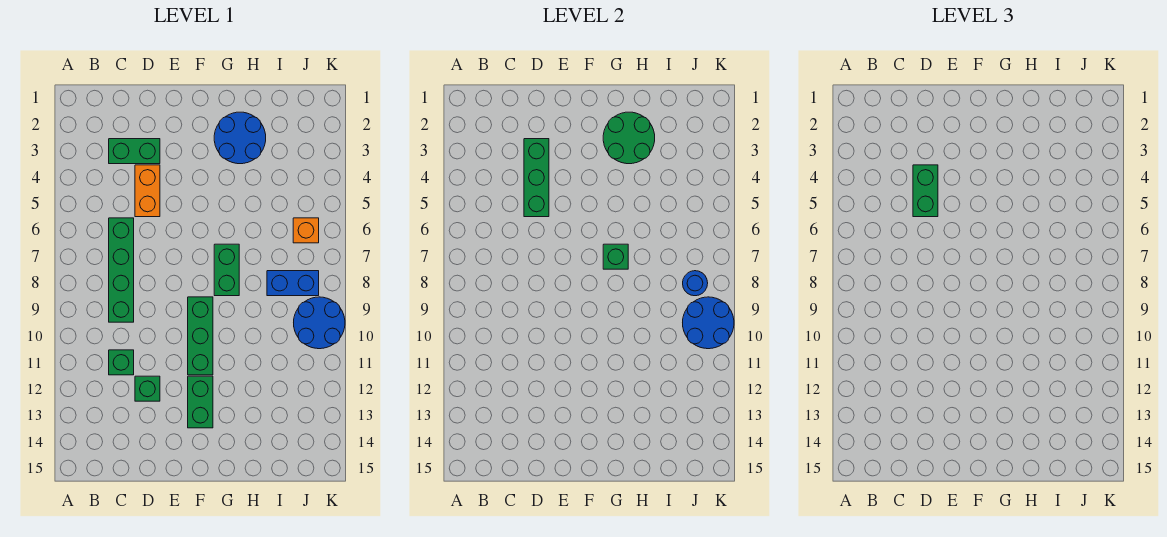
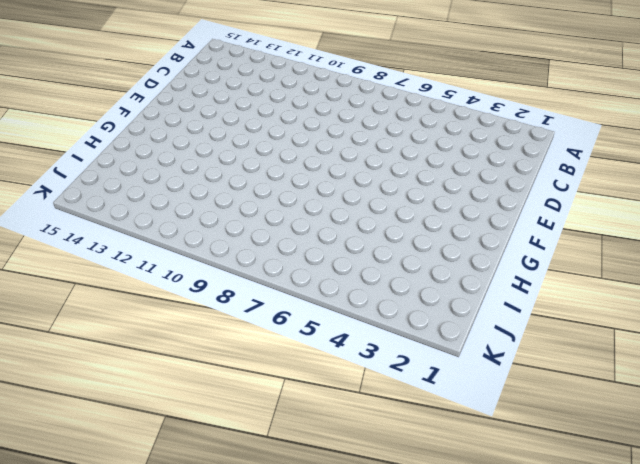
none -> green 1x2 brick [109,139,160,164]
none -> green 1x4 brick [109,218,134,322]
none -> green 1x1 brick [109,350,134,375]

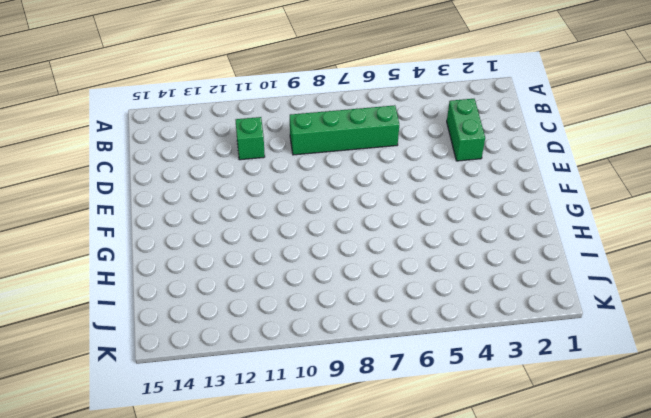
none -> orange 1x2 brick [135,165,160,217]
none -> green 1x1 brick [135,376,160,401]
none -> green 1x3 brick [188,297,213,375]

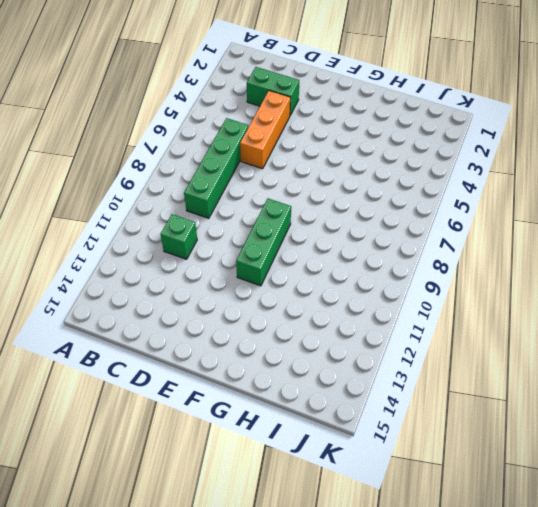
orange 1x3 brick [240,91,291,169] -> orange 1x2 brick [135,165,160,217]
none -> green 1x1 brick [135,376,160,401]
none -> green 1x2 brick [188,376,213,428]
none -> blue 2x2 round brick [214,112,266,164]

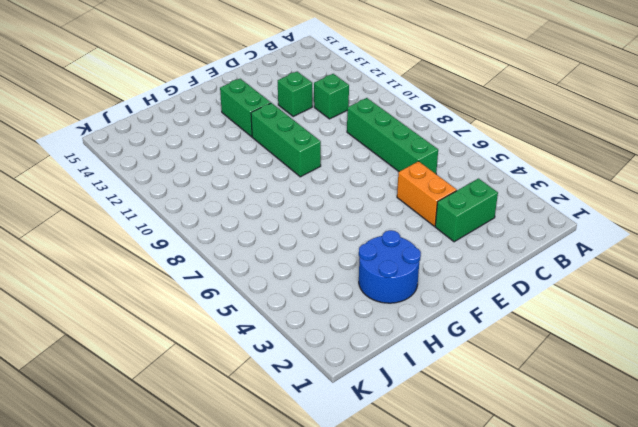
none -> green 1x2 brick [214,244,239,296]
none -> blue 1x2 brick [267,271,319,296]
none -> orange 1x1 brick [293,218,319,243]

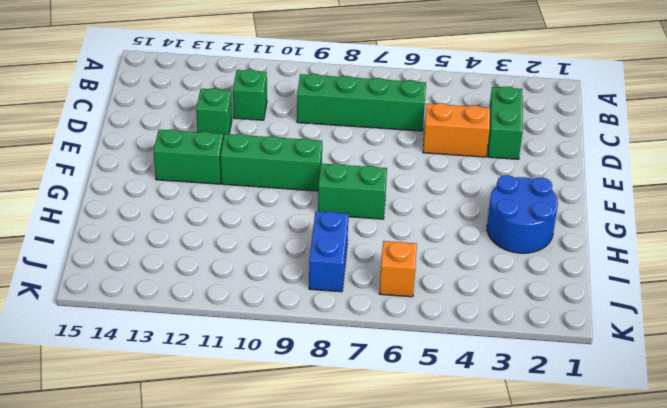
none -> blue 2x2 round brick [294,297,345,349]
none -> green 1x3 brick [524,139,549,217]
none -> green 2x2 round brick [603,112,655,164]

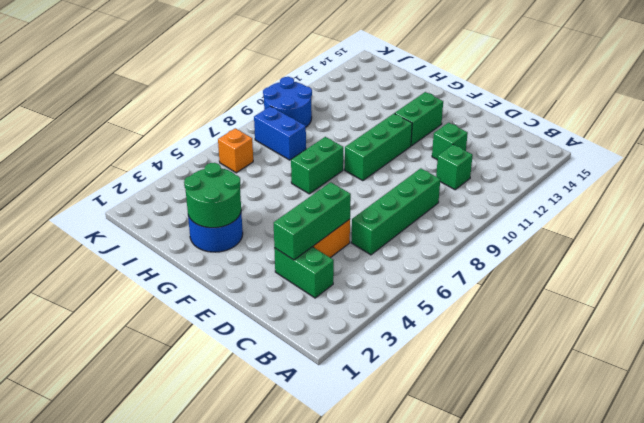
none -> green 1x1 brick [603,244,628,269]
none -> blue 1x1 round brick [683,271,708,296]
none -> blue 2x2 round brick [683,297,734,349]

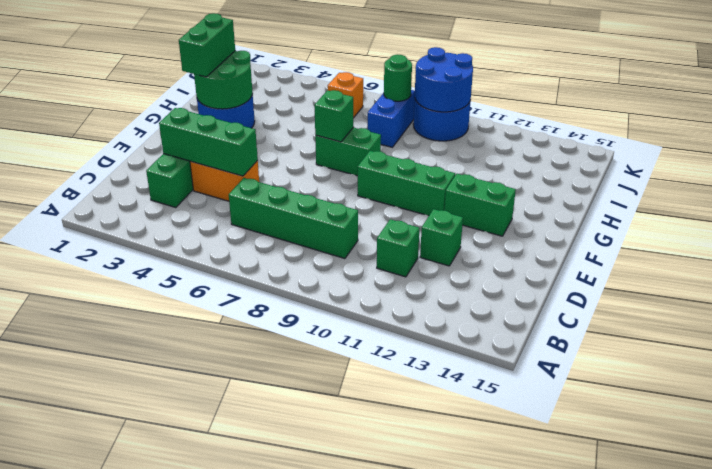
green 1x2 brick [179,13,235,77] -> green 1x2 brick turned to [913,165,938,217]
green 1x1 round brick [384,54,412,101] -> blue 1x1 round brick [683,271,708,296]

